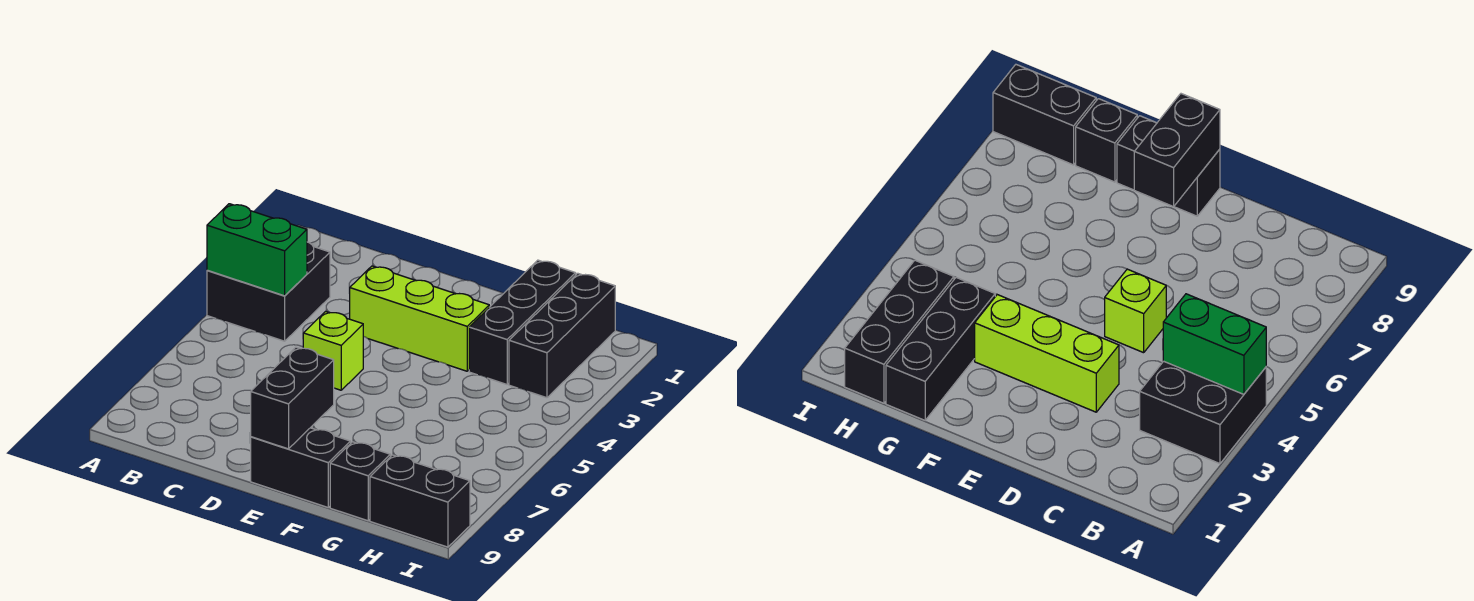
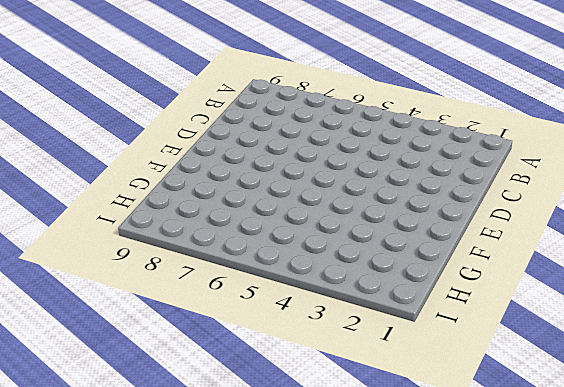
none -> black 2x2 brick [207,242,330,341]
none -> lime 1x3 brick [350,266,489,371]

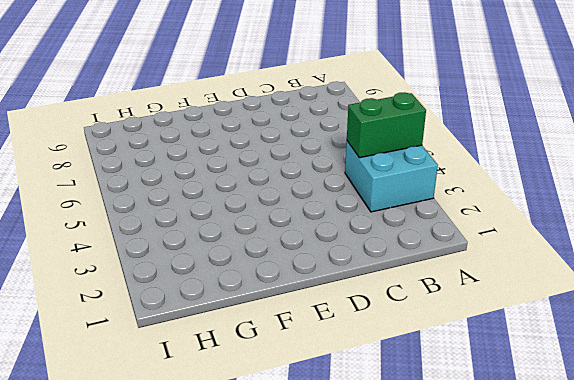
cyan 2x2 brick [345,141,438,212] -> black 2x2 brick [207,242,330,341]
none -> lime 1x3 brick [350,266,489,371]
none -> lime 1x1 brick [303,311,363,390]

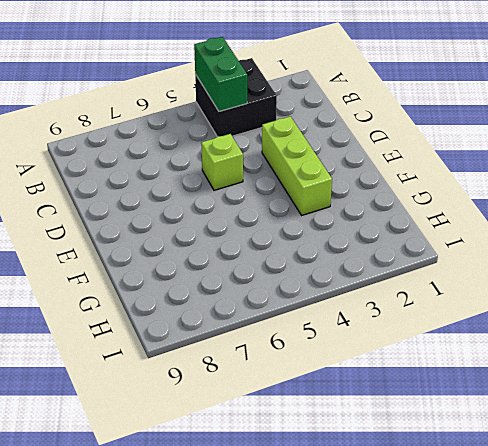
none -> black 1x2 brick [251,428,350,507]
none -> black 1x3 brick [469,260,576,384]

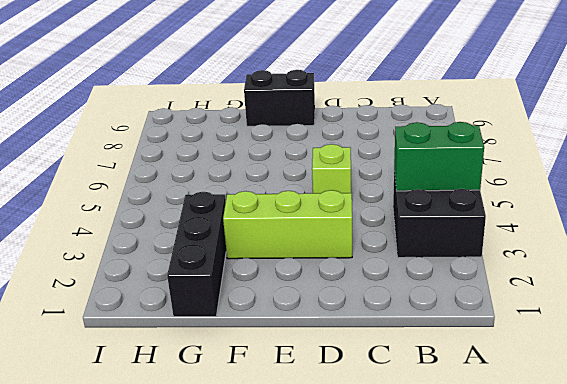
none -> black 1x1 brick [330,442,390,521]
none -> black 1x3 brick [509,273,615,398]

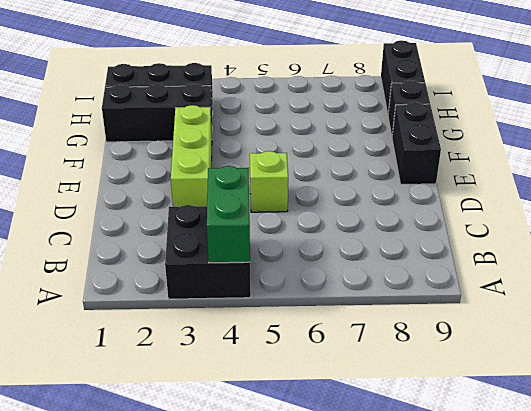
none -> black 1x2 brick [250,347,334,449]

